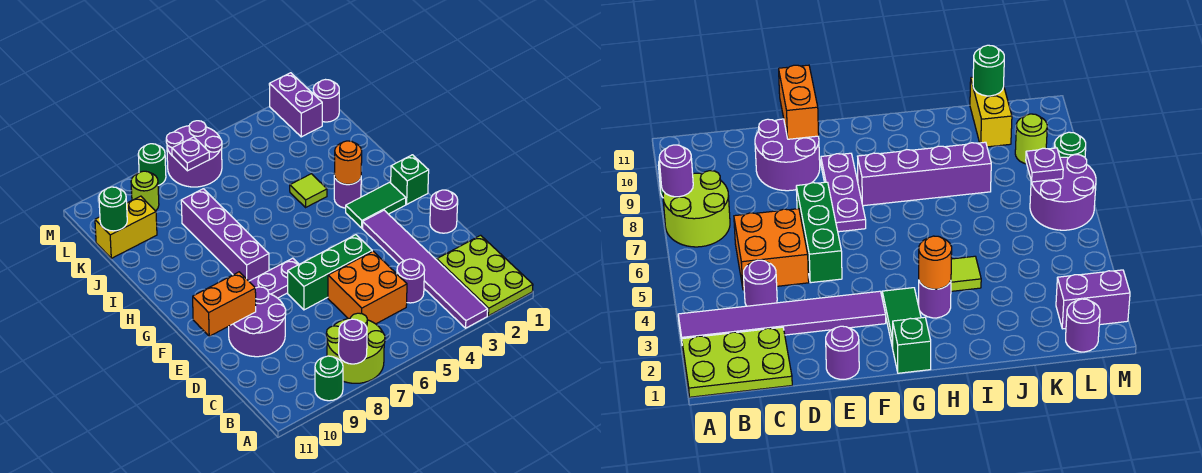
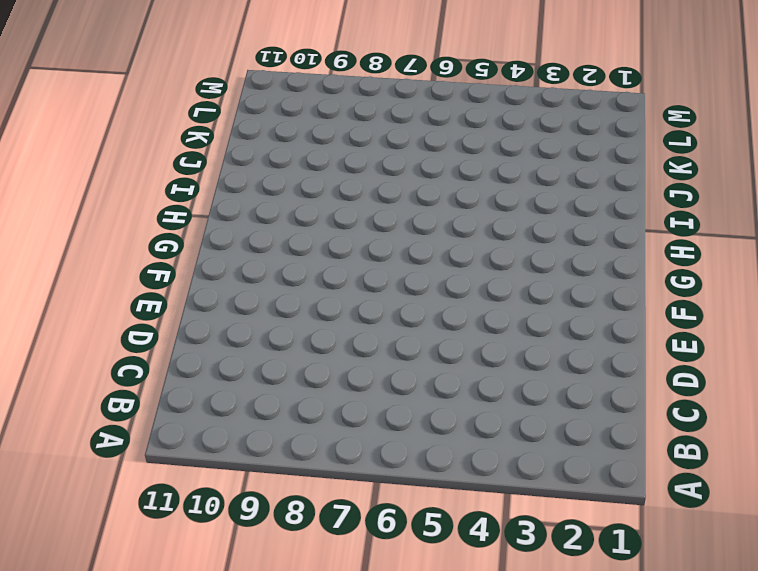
none -> lime 2x3 plate [437,235,533,316]
none -> purple 1x6 tile [363,210,488,328]
none -> lime 2x2 round brick [326,313,385,383]

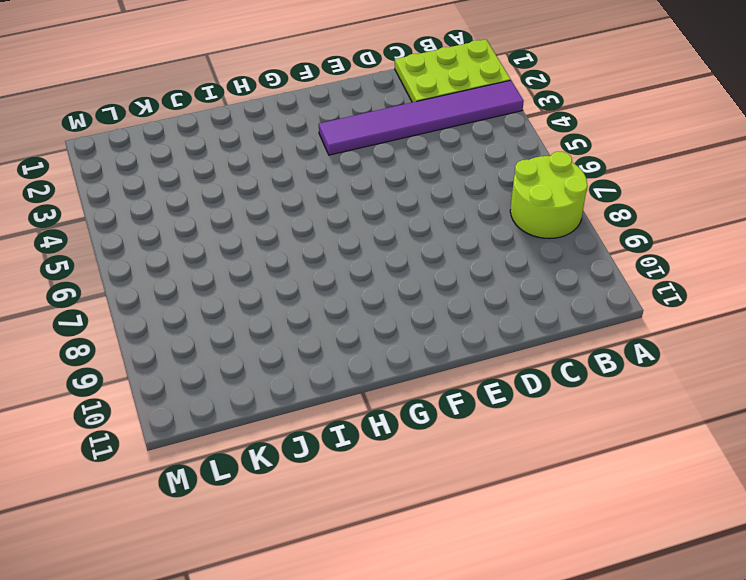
none -> green 1x1 round brick [315,356,343,401]
none -> purple 1x1 round brick [397,259,425,303]
none -> orange 2x2 brick [328,251,407,324]

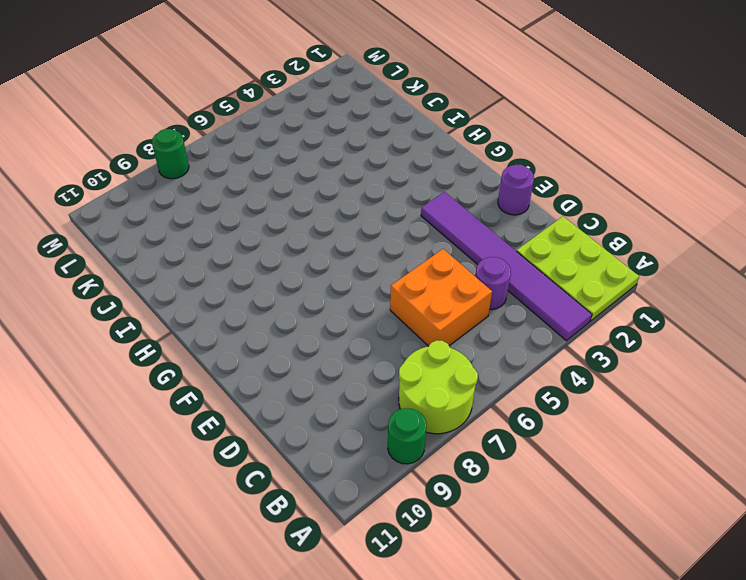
none -> purple 2x2 round brick [229,287,286,357]
none -> green 1x3 brick [288,235,372,310]
none -> purple 1x3 plate [249,258,299,298]

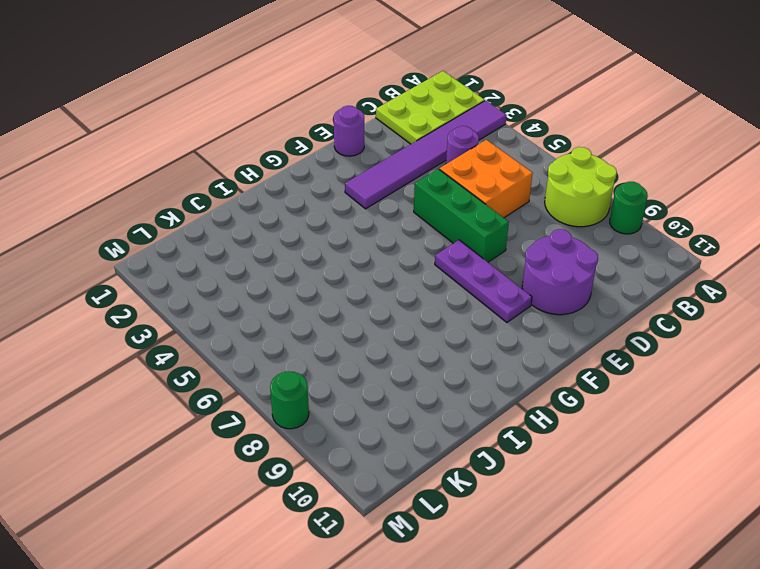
none -> green 1x1 brick [391,155,429,204]
none -> green 1x2 tile [346,182,406,228]
none -> purple 1x4 brick [181,189,269,281]

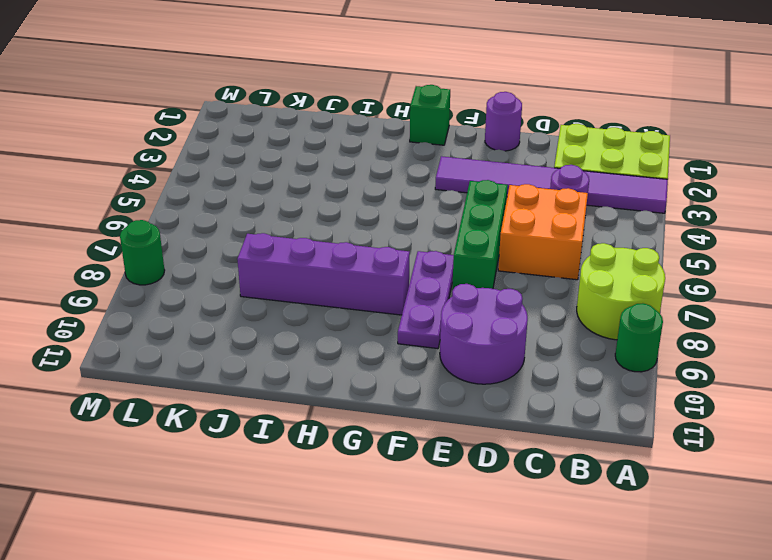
none -> green 1x2 tile [346,182,406,228]
none -> purple 1x1 round brick [334,176,361,208]
none -> lime 1x1 tile [290,174,327,207]

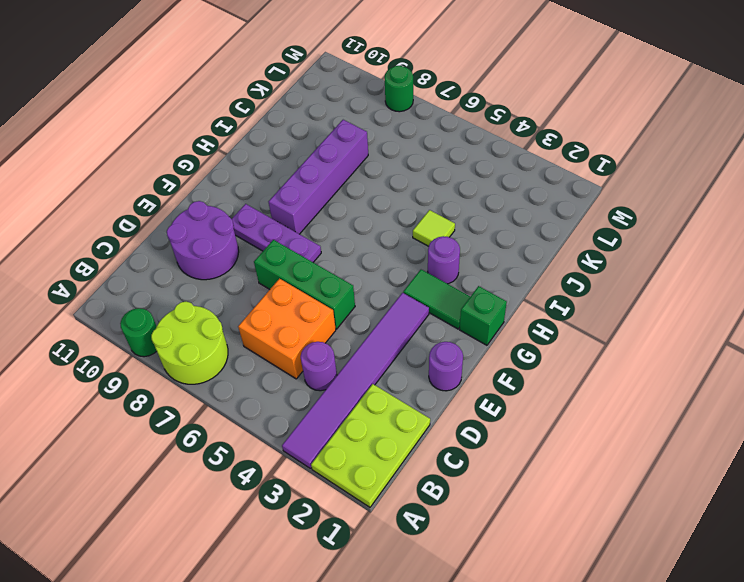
none -> yellow 1x2 brick [95,196,157,258]
none -> purple 1x1 round brick [313,80,339,122]
none -> purple 1x2 brick [269,73,322,137]

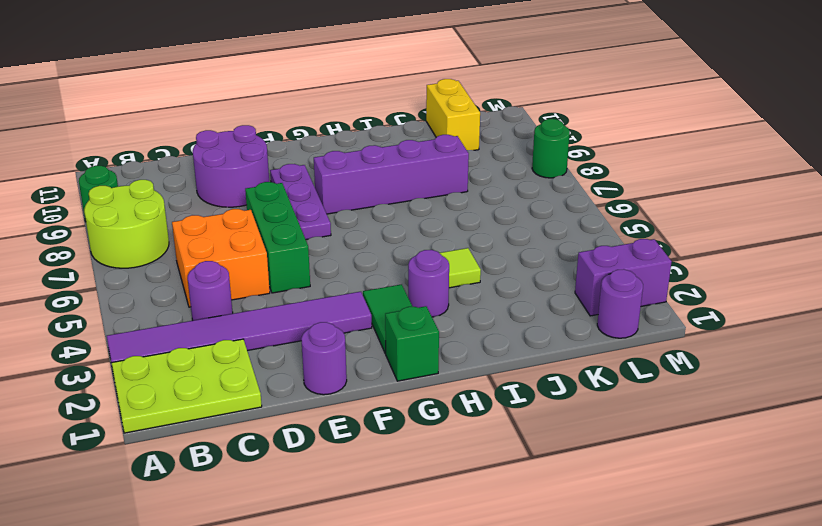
none -> purple 2x2 round brick [166,121,222,187]
none -> lime 1x1 round brick [131,171,159,211]
none -> purple 1x1 round brick [339,319,367,364]

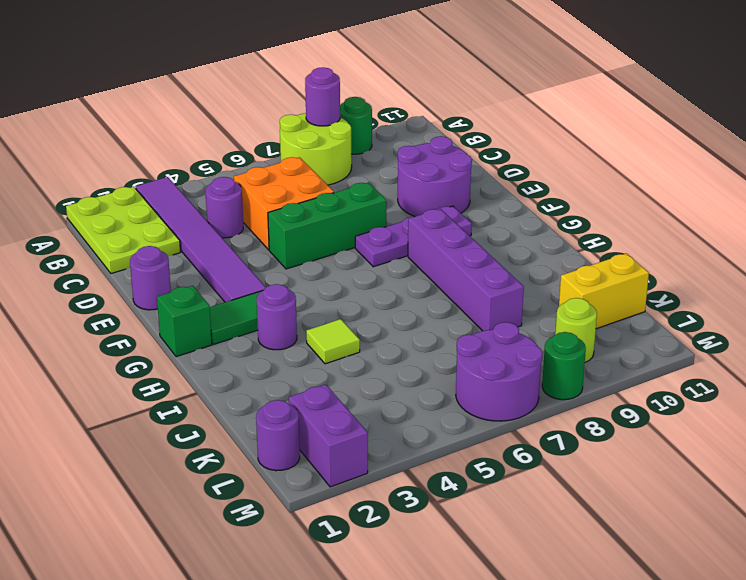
none -> orange 1x2 brick [193,272,256,336]
none -> orange 1x1 round brick [334,141,362,184]
none -> green 1x1 round brick [99,187,127,231]

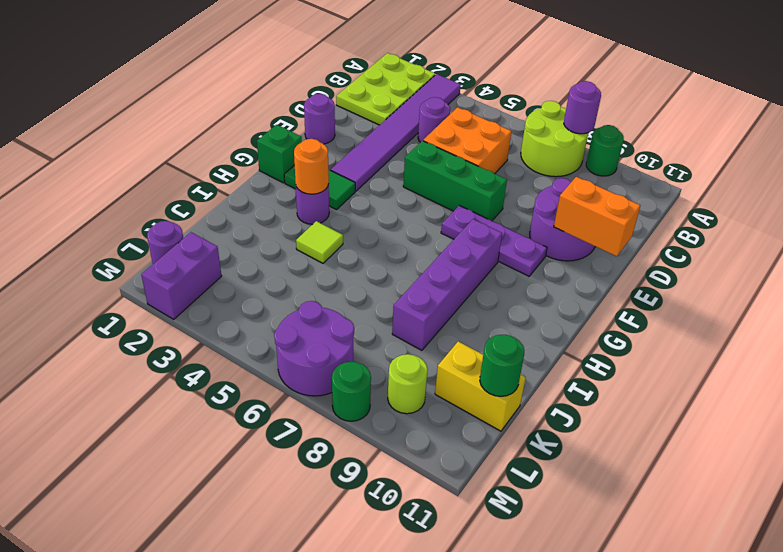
none -> purple 1x1 plate [172,137,209,171]

